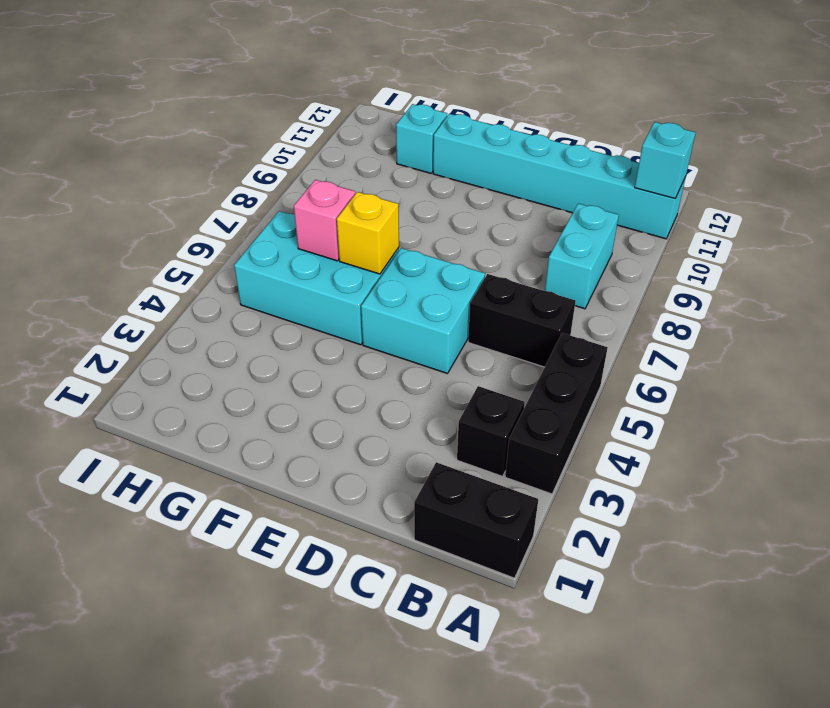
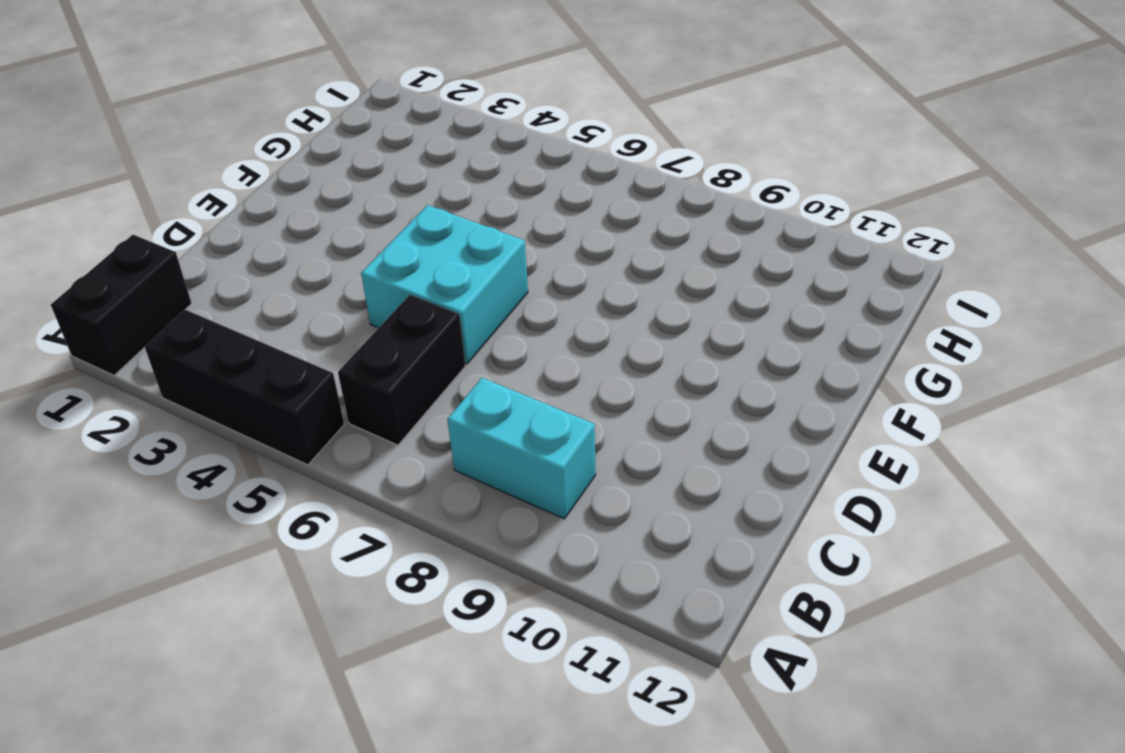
none -> cyan 1x6 brick [433,114,686,239]
none -> black 1x1 brick [457,386,525,476]
none -> cyan 2x3 brick [234,211,399,345]

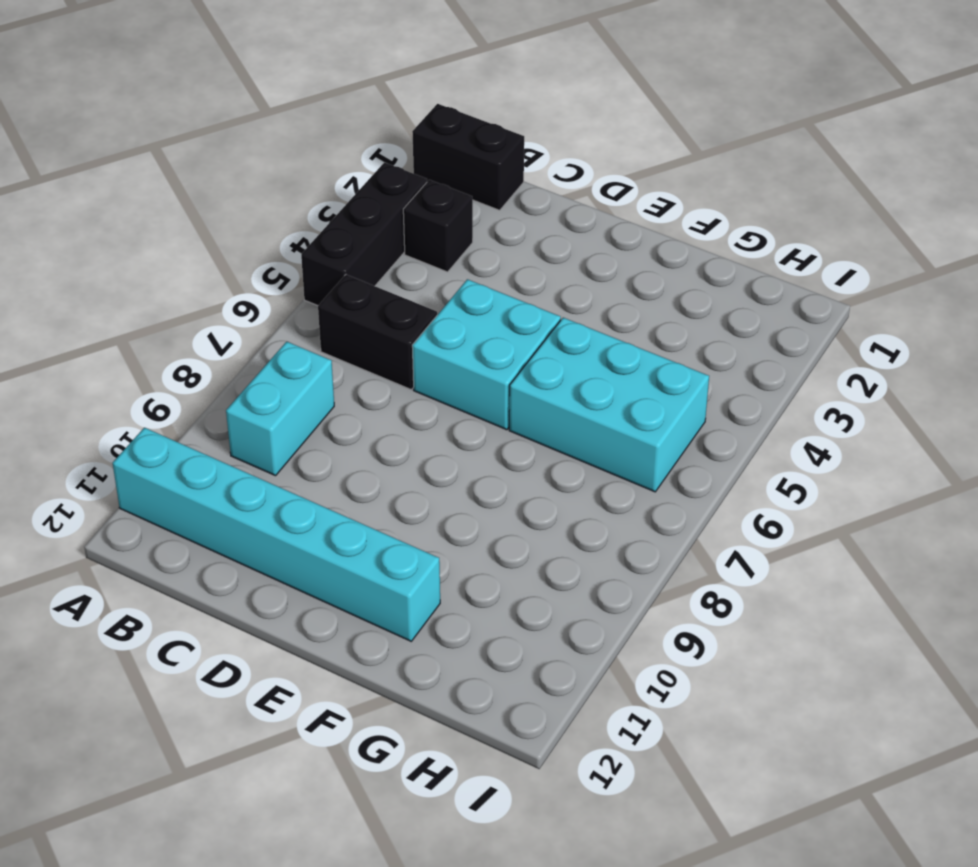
none -> cyan 1x1 brick [396,104,447,173]
none -> cyan 1x1 brick [635,122,696,198]
none -> yellow 1x1 brick [337,192,399,274]

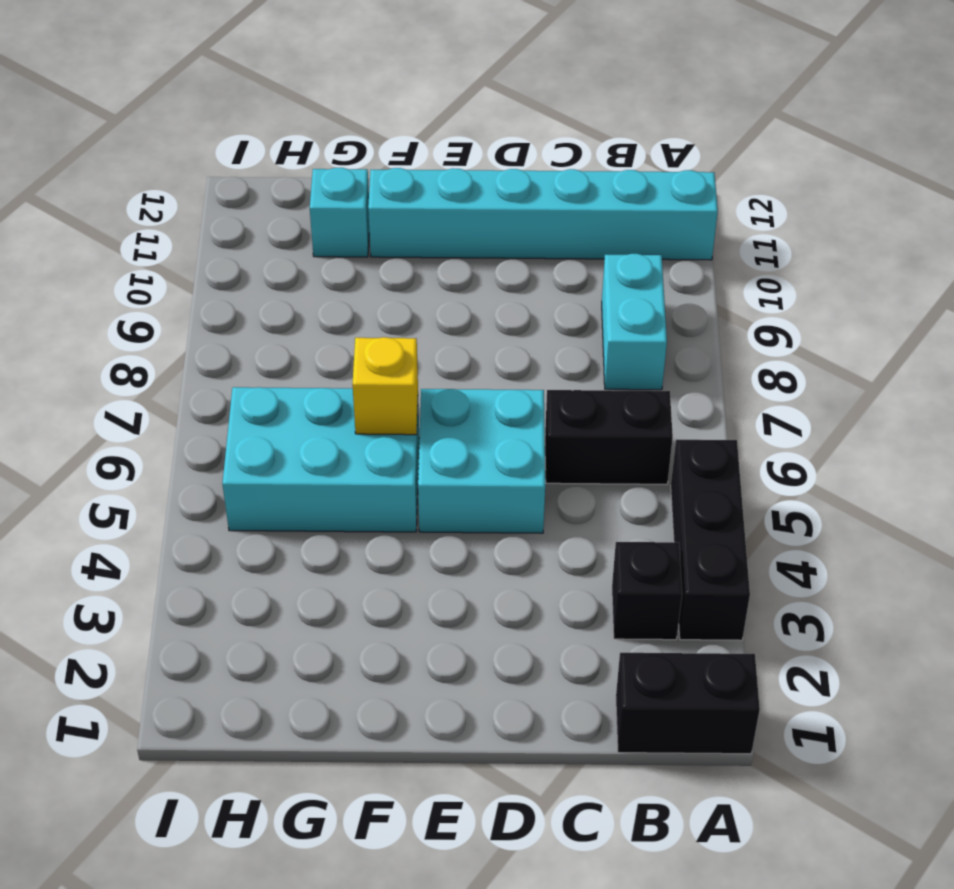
none -> cyan 1x1 brick [635,122,696,198]
none -> pink 1x1 brick [294,180,355,261]

